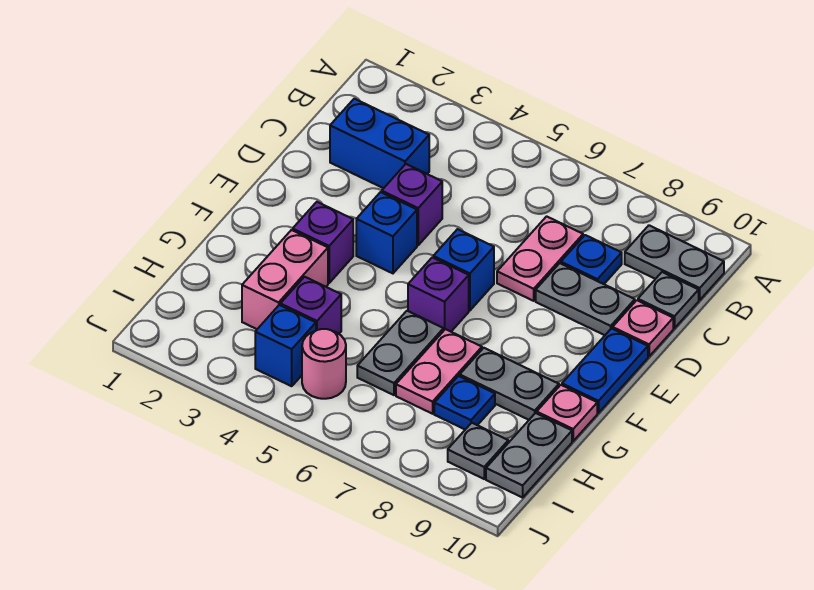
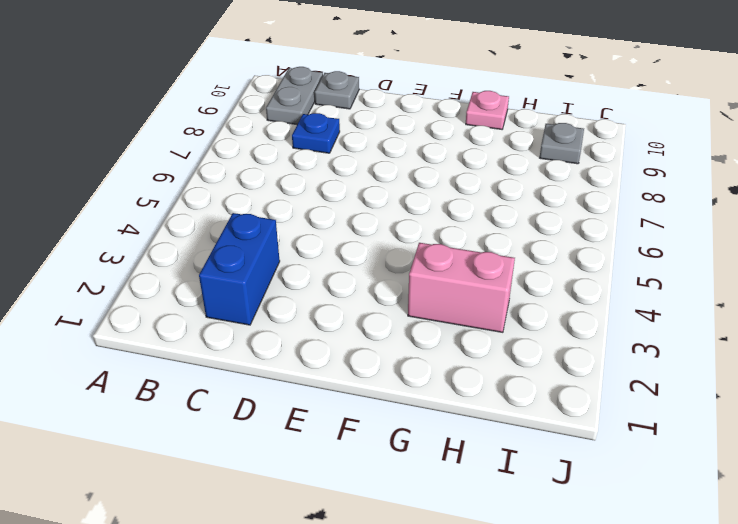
none -> pink 1x2 plate [497,216,583,301]
none -> purple 1x1 brick [382,164,442,245]
none -> grey 1x2 plate [536,263,635,335]

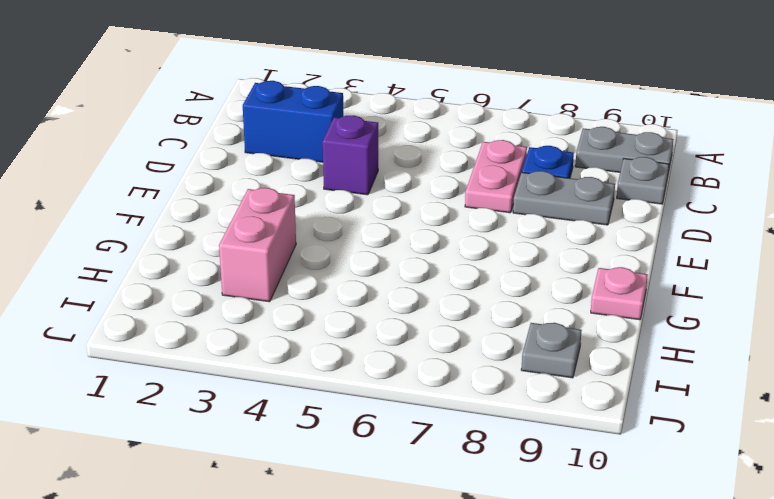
none -> pink 1x1 plate [613,300,673,356]
none -> blue 1x1 brick [356,192,417,273]
none -> blue 1x1 brick [433,229,494,311]

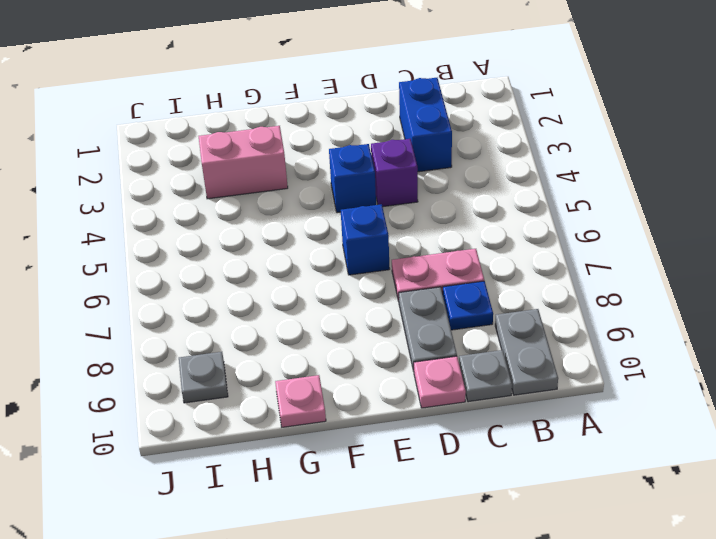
none -> blue 1x2 plate [562,329,648,413]
none -> purple 1x1 brick [293,202,353,283]
none -> purple 1x1 brick [408,257,469,332]

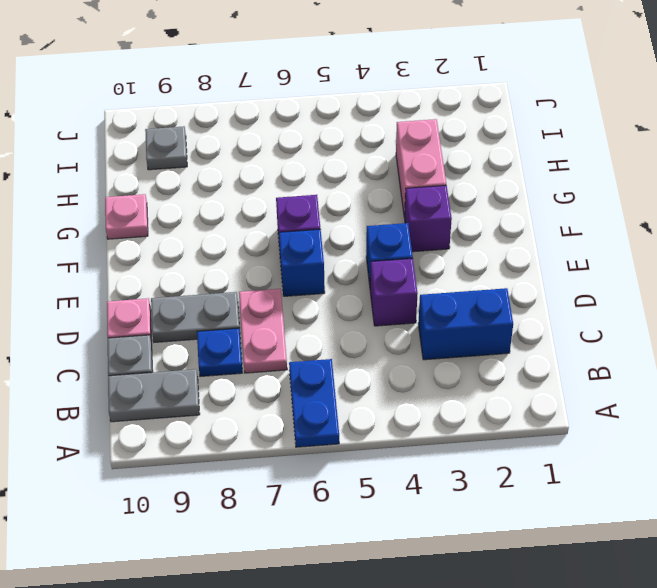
blue 1x2 plate [289,359,339,447] -> blue 1x2 plate moved to [562,329,648,413]
none -> grey 1x2 plate [357,311,443,395]
none -> pink 1x2 plate [396,329,482,414]
none -> grey 1x2 plate [460,348,559,420]

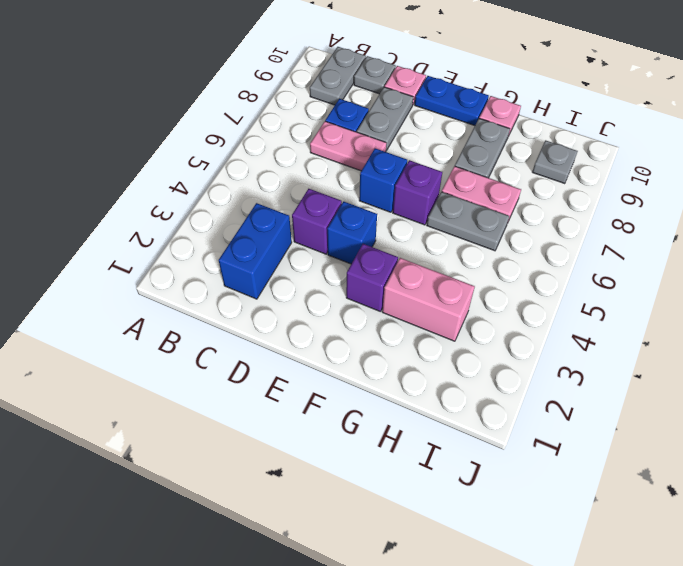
none -> purple 1x1 brick [280,277,341,334]
none -> blue 1x1 plate [434,376,495,429]
none -> grey 1x2 plate [486,413,572,497]

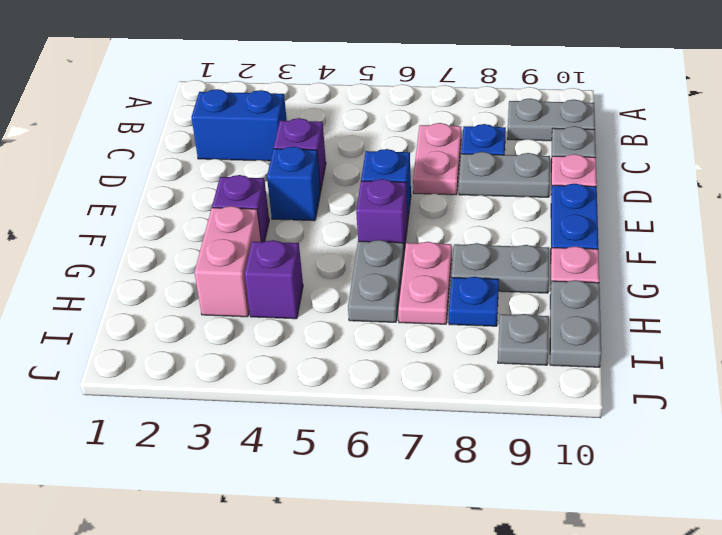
none -> blue 1x1 brick [255,305,316,386]
none -> pink 1x1 round brick [302,329,346,399]

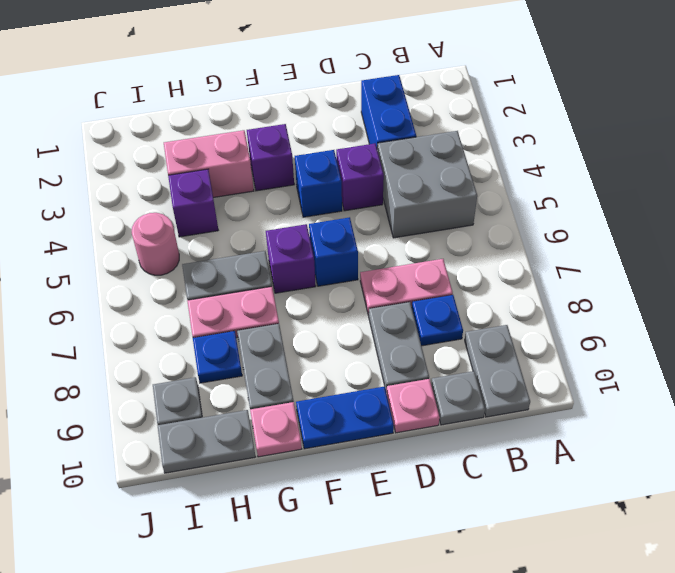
grey 2x2 brick [377,131,477,238] -> none
none -> blue 1x1 brick [255,305,316,386]

